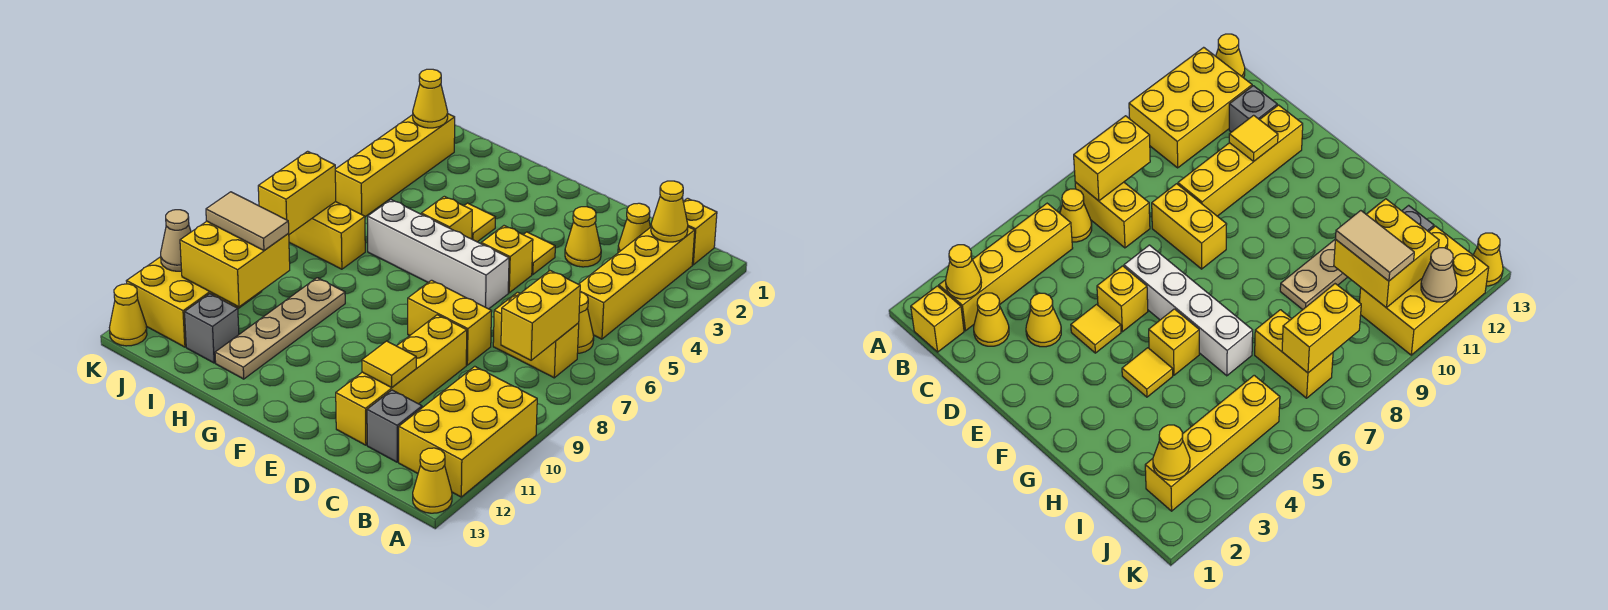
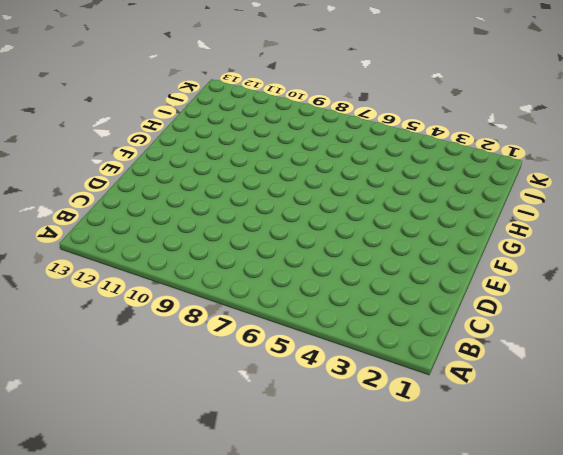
none -> yellow 2x3 brick [399,366,537,497]
none -> yellow 1x1 cone [413,448,452,513]
none -> yellow 1x1 brick [683,198,717,265]
none -> yellow 1x4 brick [579,227,695,339]

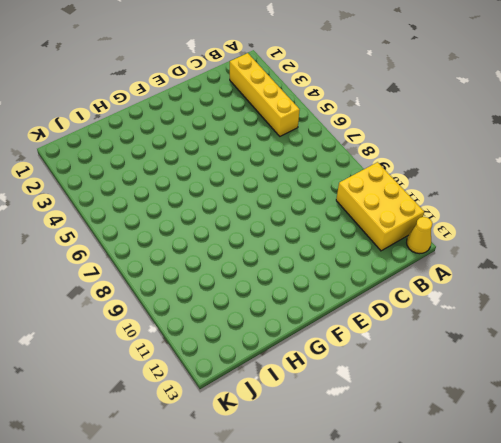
none -> yellow 1x1 brick [683,198,717,265]
none -> yellow 1x1 cone [578,292,594,353]
none -> yellow 1x2 brick [493,292,579,378]
none -> yellow 1x1 cone [618,203,650,253]

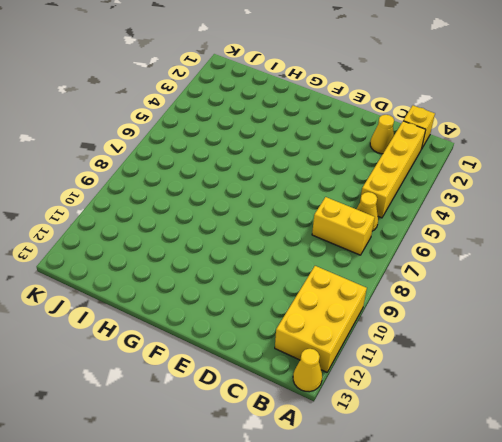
none -> grey 1x1 brick [367,390,422,462]
none -> yellow 1x1 cone [565,207,601,267]
none -> yellow 1x2 brick [408,280,492,365]
none -> yellow 1x4 brick [336,315,467,445]

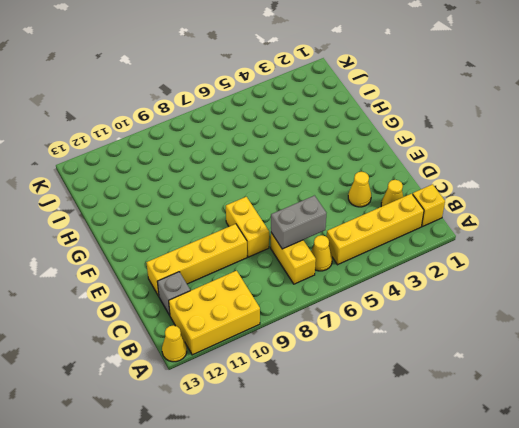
grey 1x2 brick [271,196,326,249] -> none
none -> yellow 1x1 tile [523,232,555,275]
none -> yellow 1x1 brick [481,226,533,293]
none -> white 1x4 brick [368,200,509,309]
none -> yellow 1x1 tile [464,203,495,242]

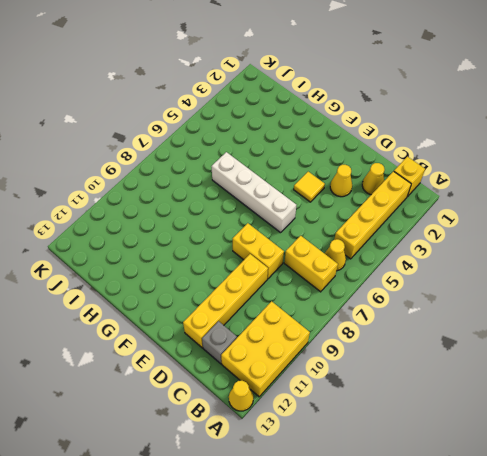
none -> yellow 1x1 brick [481,226,533,293]
none -> yellow 1x1 tile [464,203,495,242]
none -> yellow 1x1 brick [421,196,472,239]
none -> tan 1x4 plate [215,278,345,379]

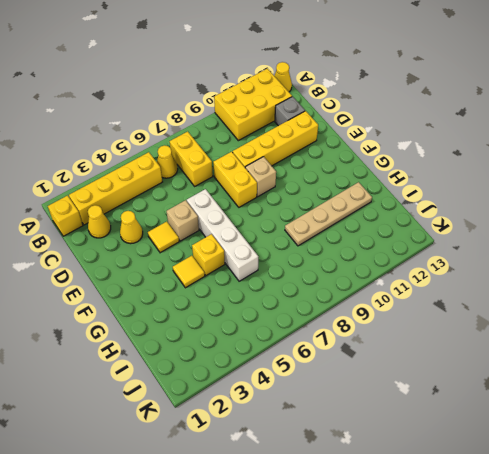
tan 1x1 brick [166,200,199,241] -> yellow 1x1 brick [481,226,533,293]
tan 1x1 brick [245,157,276,196] -> none
none -> yellow 1x2 brick [289,202,365,269]
none -> grey 1x1 brick [185,294,239,363]
none -> yellow 1x4 brick [335,114,455,217]
none -> yellow 2x3 brick [127,257,262,347]

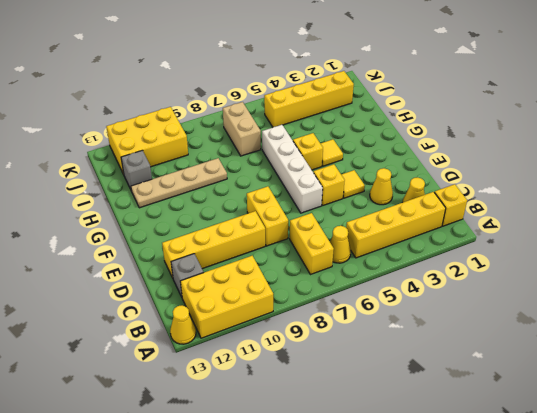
tan 1x2 brick [223,102,261,156] -> yellow 1x2 brick [289,202,365,269]
none -> yellow 1x1 cone [109,284,147,346]
none -> yellow 1x1 cone [651,181,688,242]
none -> yellow 1x2 brick [501,271,580,360]
none -> yellow 1x1 tile [362,341,416,387]

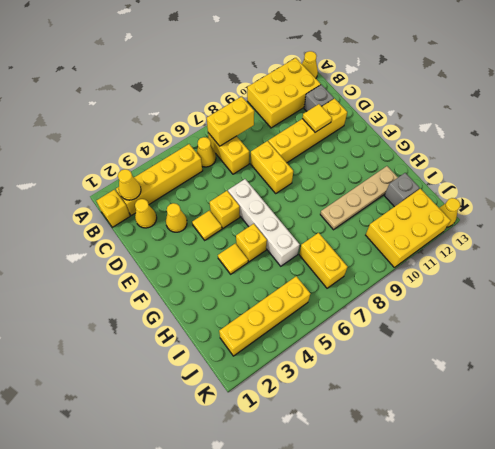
none -> yellow 2x2 brick [180,221,290,307]
none -> yellow 1x1 cone [413,69,448,128]
none -> yellow 1x2 brick [258,151,336,234]
none -> tan 1x1 cone [161,210,191,271]

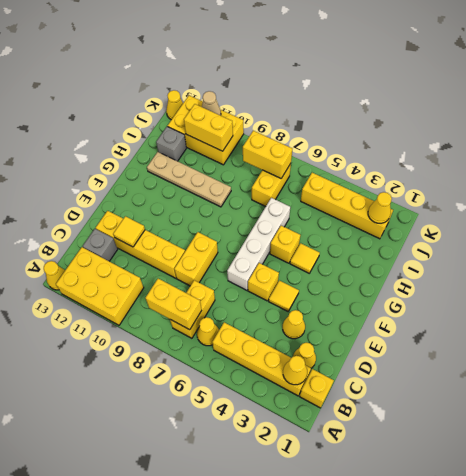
yellow 1x2 brick [184,104,233,151] -> yellow 2x2 brick [180,221,290,307]
none -> tan 1x2 tile [206,192,289,250]

